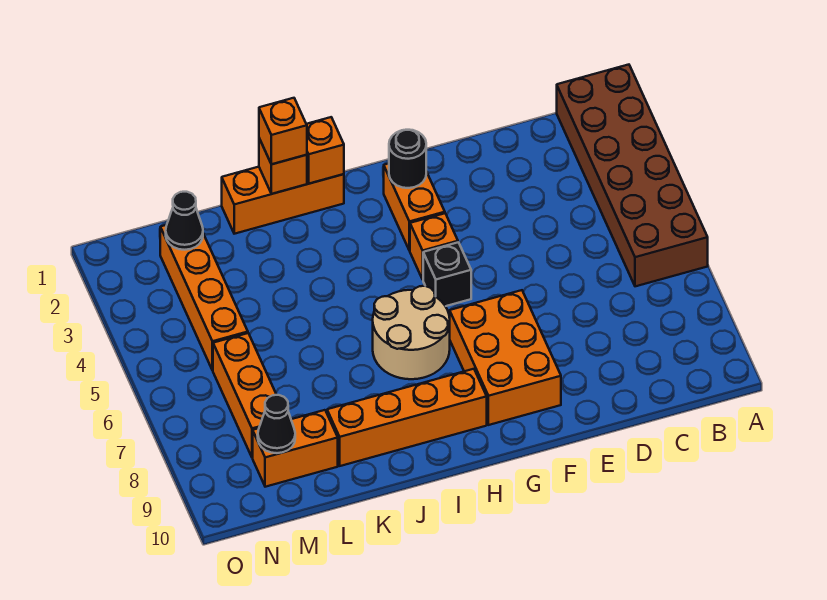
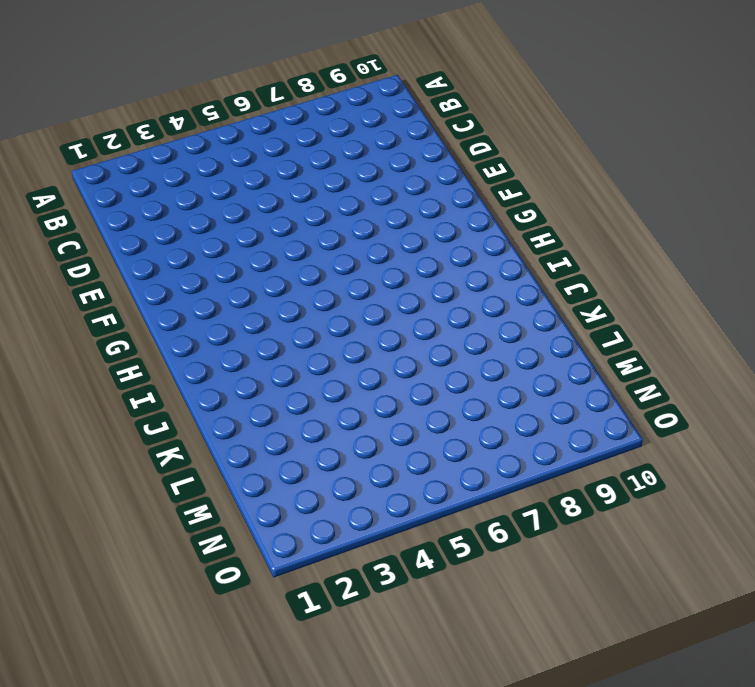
none -> brown 2x6 brick [557,65,708,286]
none -> orange 2x3 brick [449,290,561,425]
none -> orange 1x2 brick [384,164,445,251]

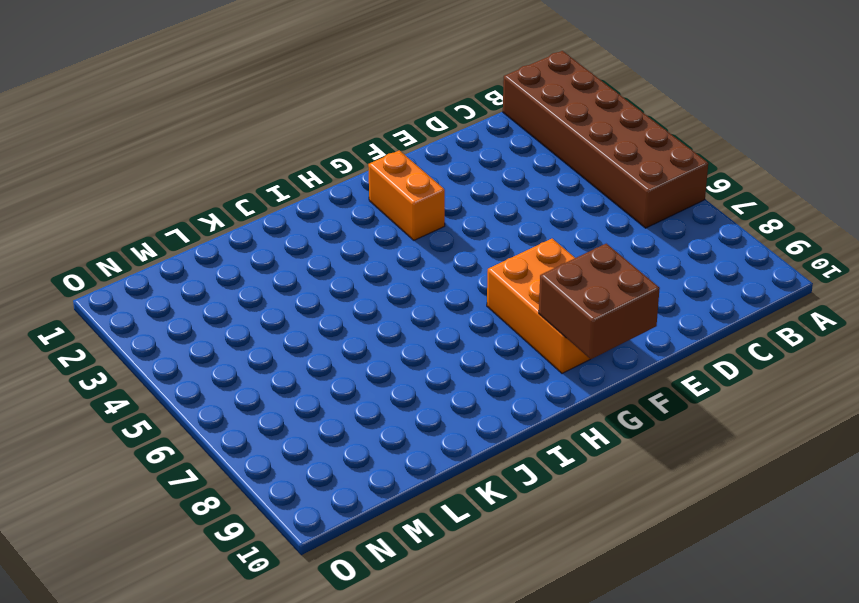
brown 2x2 brick [539,244,660,359] -> none
none -> orange 1x1 brick [410,213,458,279]
none -> black 1x1 brick [423,242,471,306]
none -> tan 2x2 round brick [373,286,450,379]

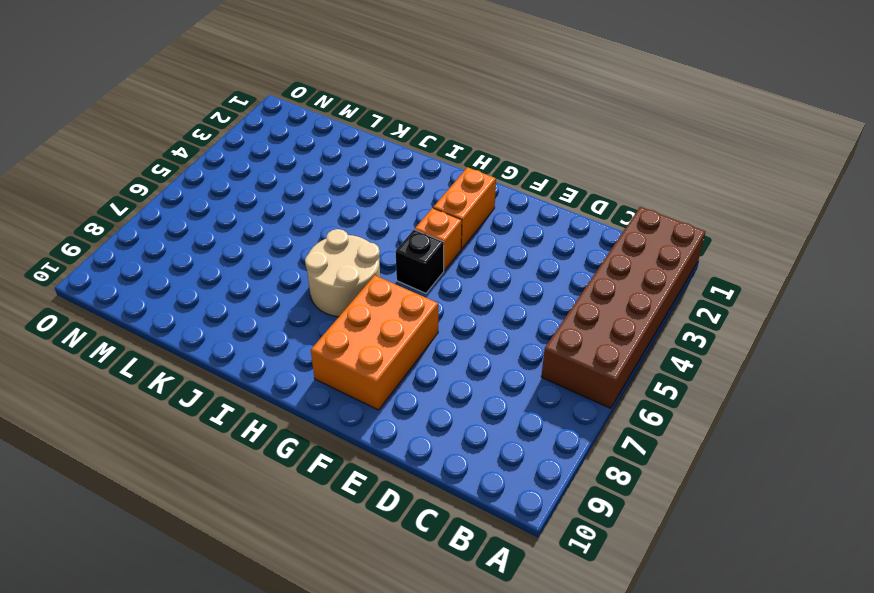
none -> orange 1x4 brick [327,369,487,466]
none -> orange 1x3 brick [222,167,344,234]
none -> orange 1x2 brick [253,410,338,487]

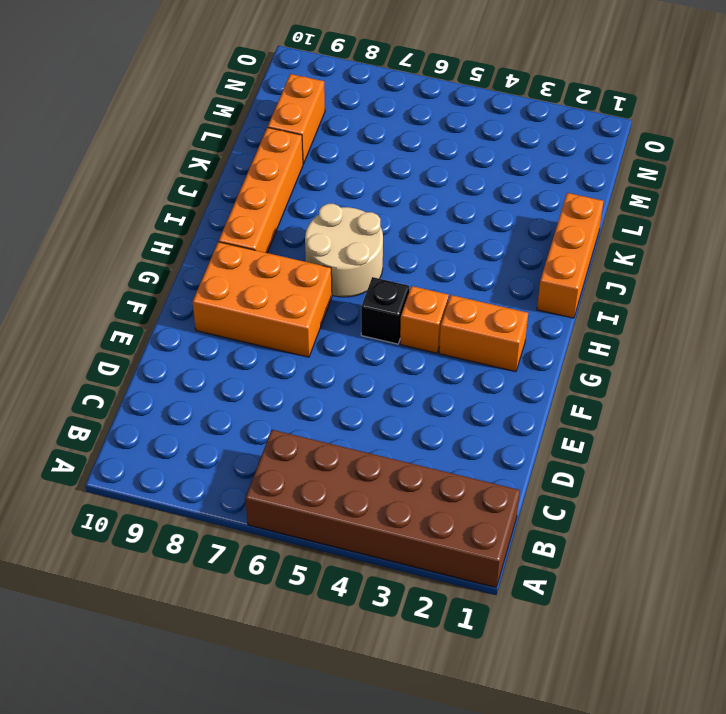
none -> orange 1x4 brick [160,225,248,370]
none -> orange 1x3 brick [213,333,276,458]
none -> black 1x1 round brick [389,130,426,188]

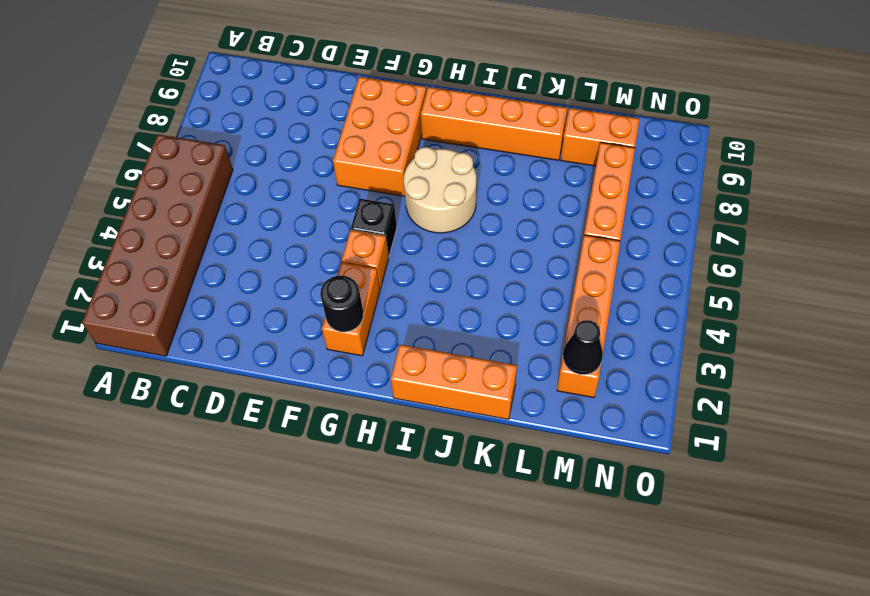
none -> orange 1x1 brick [306,117,344,184]
none -> orange 1x1 brick [259,138,307,194]
none -> black 1x1 cone [258,395,295,453]

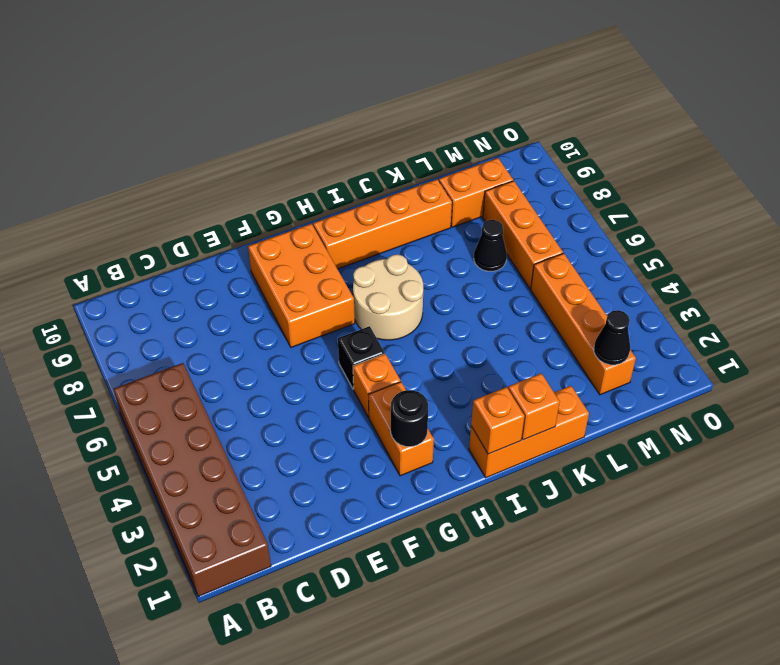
black 1x1 cone [474,220,507,271] -> black 1x1 cone moved to [258,395,295,453]
none -> orange 1x1 brick [259,98,307,164]

